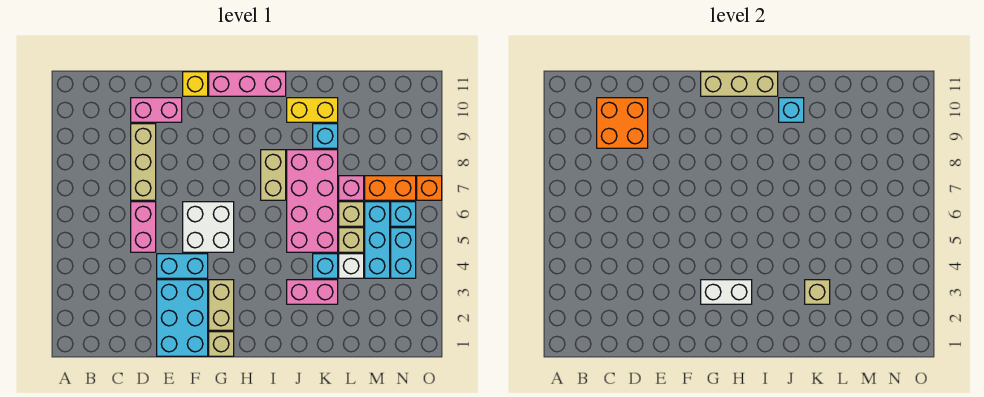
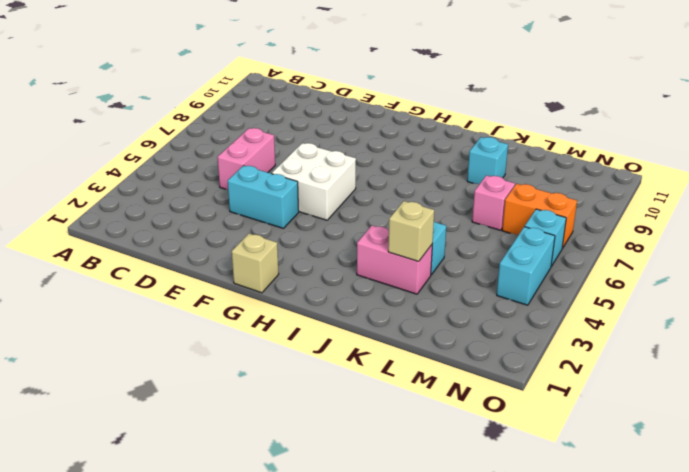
none -> tan 1x3 brick [131,124,156,200]
none -> pink 1x2 brick [131,98,182,122]
none -> cyan 2x3 brick [157,280,208,356]
none -> yellow 1x1 brick [183,72,208,96]

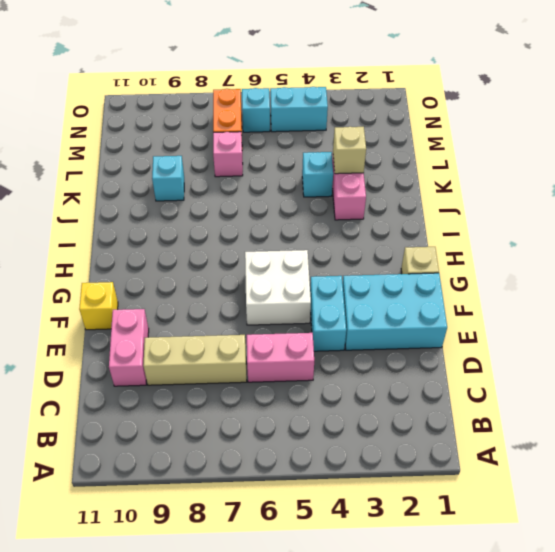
none -> tan 1x2 brick [209,280,234,330]
none -> pink 1x3 brick [209,72,286,96]
none -> tan 1x2 brick [261,150,286,200]
none -> pink 2x4 brick [287,150,338,252]

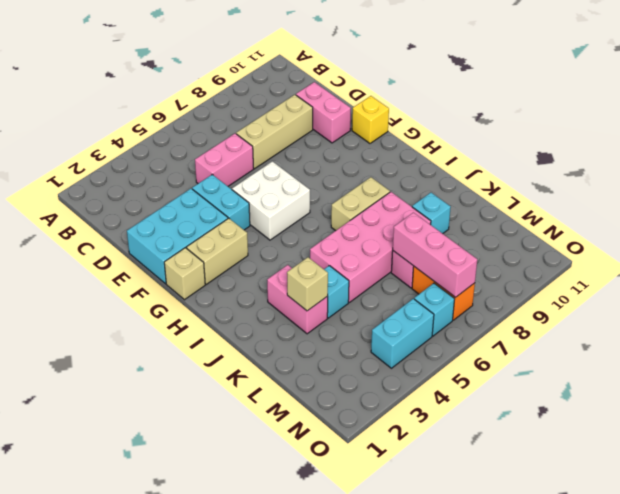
pink 1x3 brick [393,213,477,297] -> pink 1x3 brick moved to [209,72,286,96]
none -> yellow 1x2 brick [287,98,338,122]
none -> white 1x1 brick [339,254,364,278]
none -> tan 1x1 brick [339,228,364,252]
none -> tan 1x1 brick [339,202,364,226]

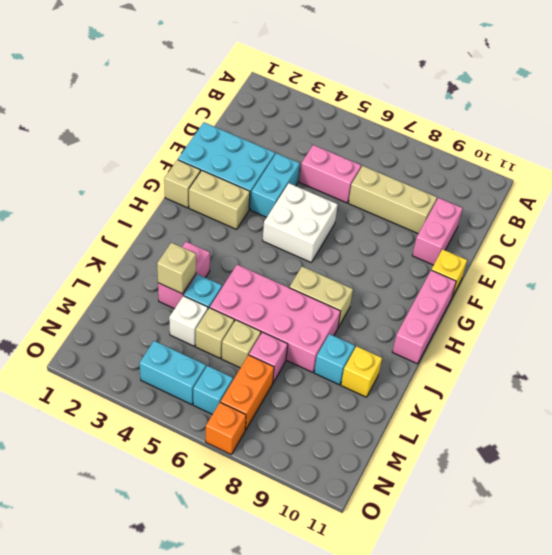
yellow 1x1 brick [341,346,382,397] -> yellow 1x2 brick [287,98,338,122]
none -> cyan 1x3 brick [365,202,390,278]
none -> orange 2x2 brick [597,98,648,148]
none -> white 1x2 brick [701,280,752,304]
none -> tan 1x3 brick [701,72,778,96]

